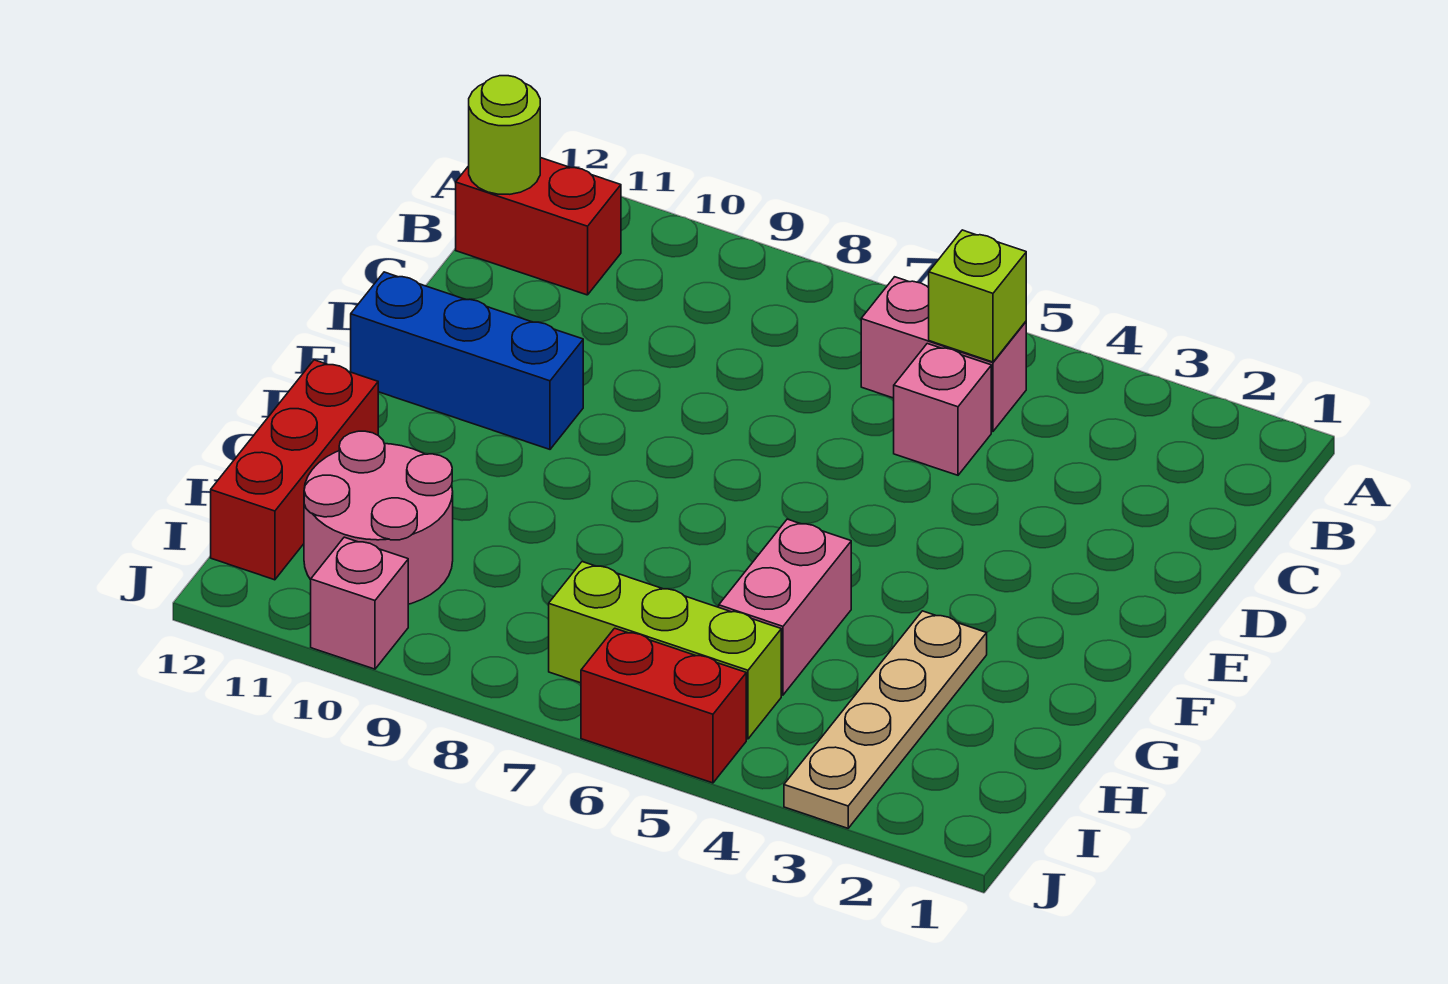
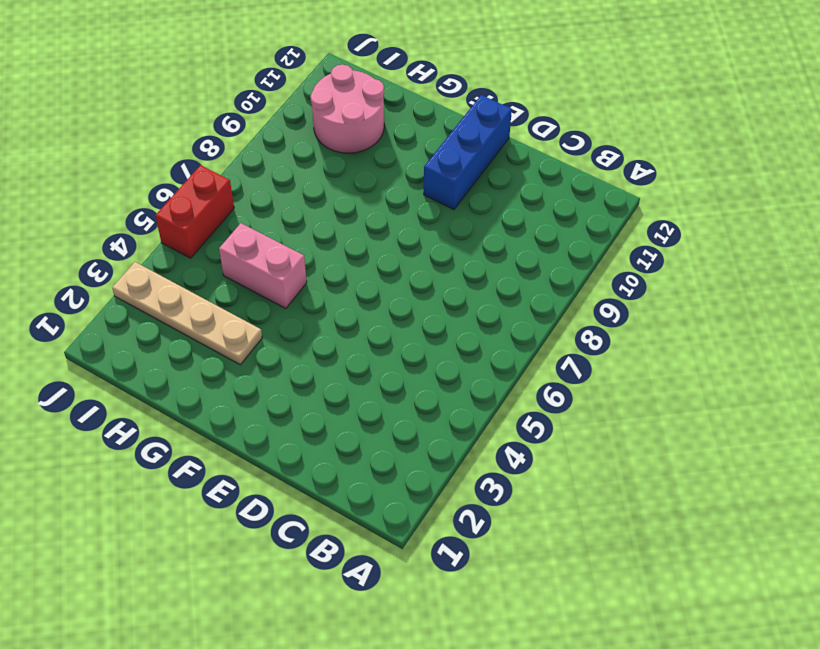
none -> pink 1x2 brick [861,277,1026,431]
none -> red 1x2 brick [456,158,621,295]
none -> pink 1x1 brick [894,344,991,475]

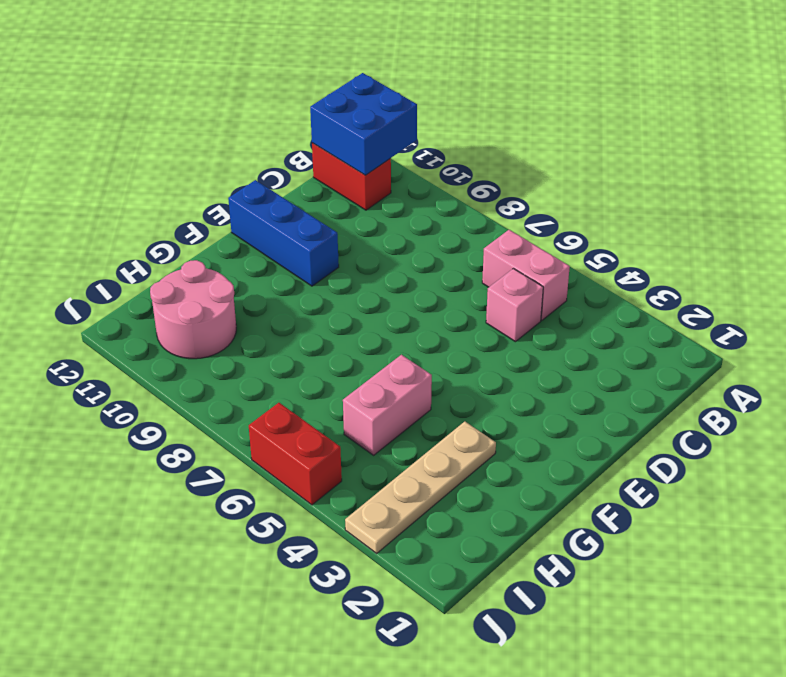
blue 2x2 brick [310,73,417,175] -> lime 1x1 round brick [469,76,540,194]
none -> red 1x3 brick [211,360,378,580]
none -> lime 1x3 brick [549,562,781,739]
none -> pink 1x1 brick [311,537,408,669]

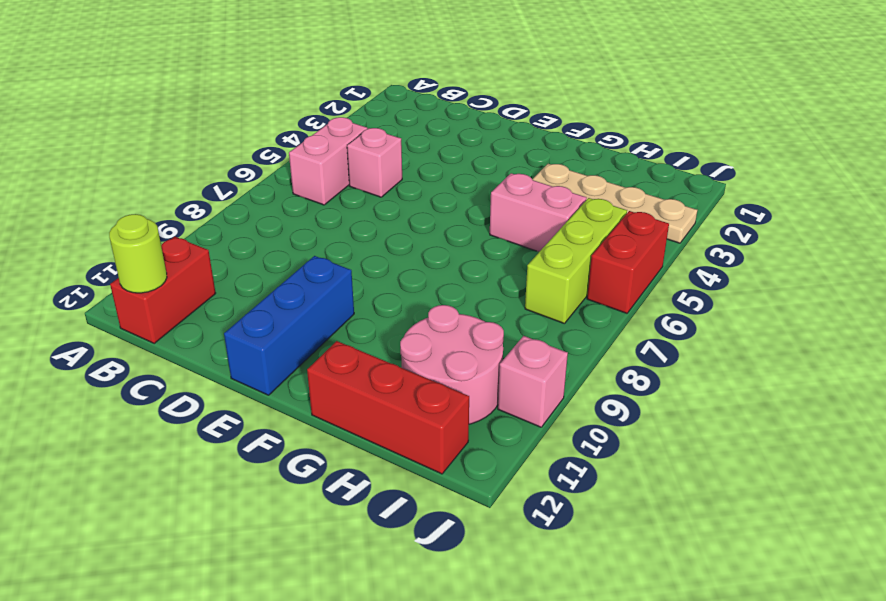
none -> lime 1x1 brick [929,230,1026,362]

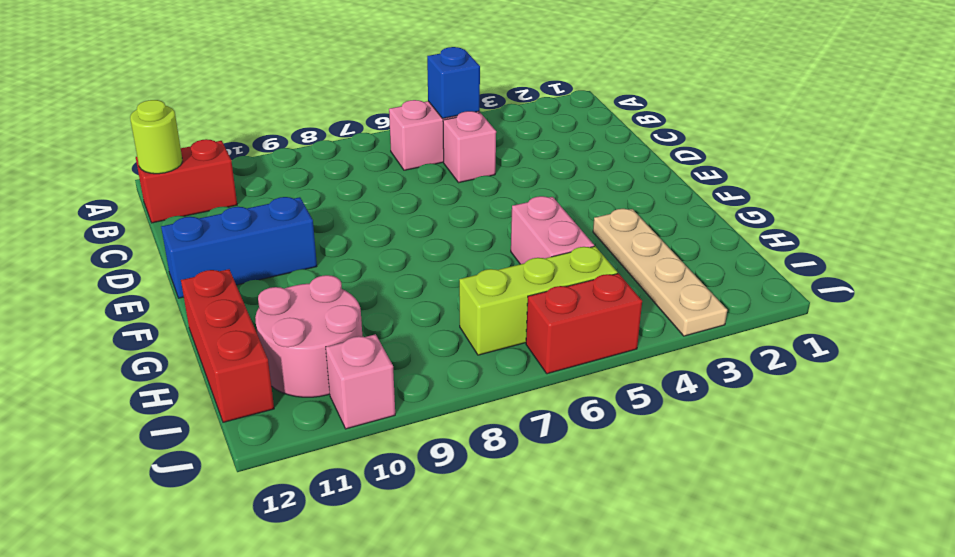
blue 1x1 brick [427,47,480,119] -> lime 1x1 brick [929,230,1026,362]

